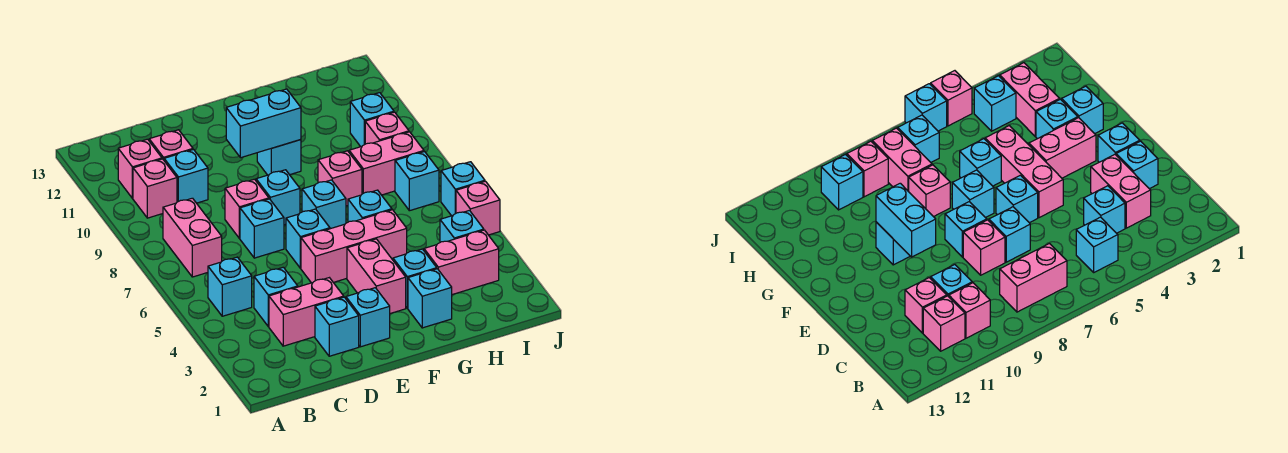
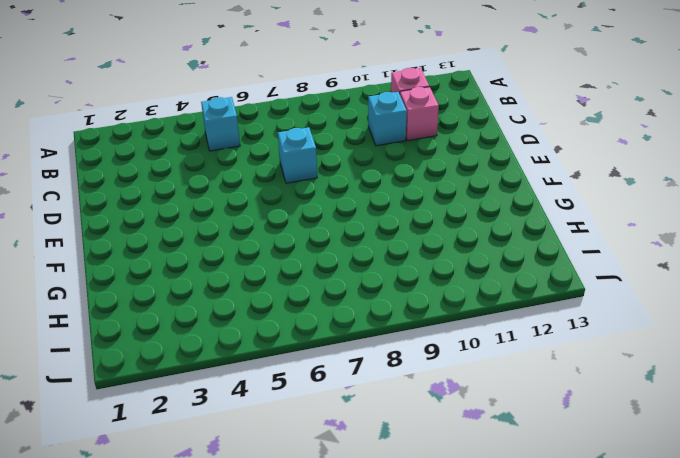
none -> pink 1x2 brick [163,198,222,277]
none -> pink 1x1 brick [133,159,177,218]
none -> pink 1x2 brick [269,278,344,346]
none -> cyan 1x1 brick [254,267,298,326]

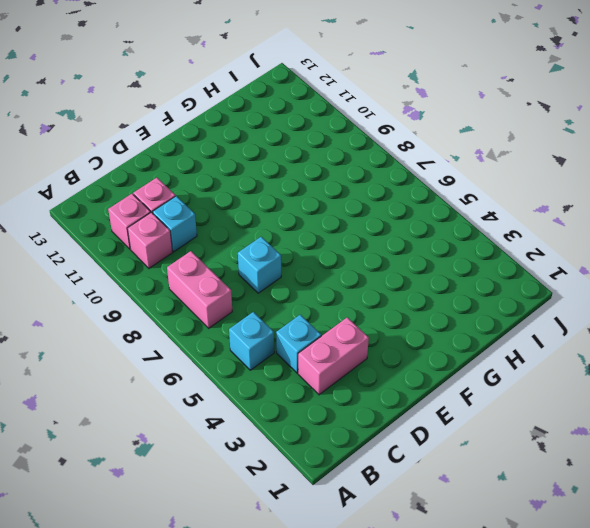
none -> cyan 1x1 brick [315,297,359,356]
none -> pink 1x1 brick [225,179,269,238]
none -> cyan 1x1 brick [346,288,390,347]
none -> pink 1x3 brick [301,210,407,283]

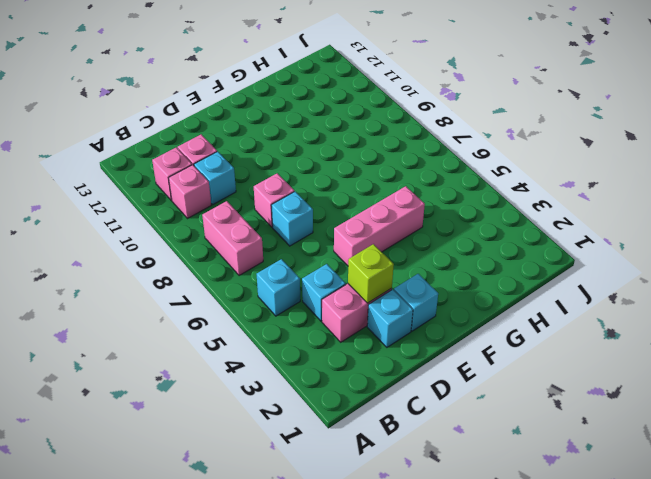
lime 1x1 brick [348,244,394,303] -> none
none -> cyan 1x1 brick [286,209,330,268]
none -> cyan 1x1 brick [256,170,300,225]
none -> pink 1x2 brick [347,239,406,313]
none -> cyan 1x1 brick [302,180,346,229]

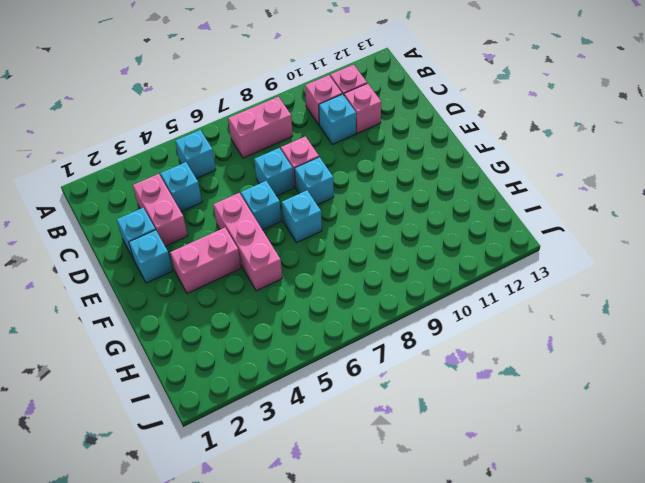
none -> cyan 1x1 brick [257,140,301,175]
none -> cyan 1x1 brick [408,269,452,328]
none -> cyan 1x1 brick [393,249,437,308]
none -> cyan 1x1 brick [348,190,392,222]

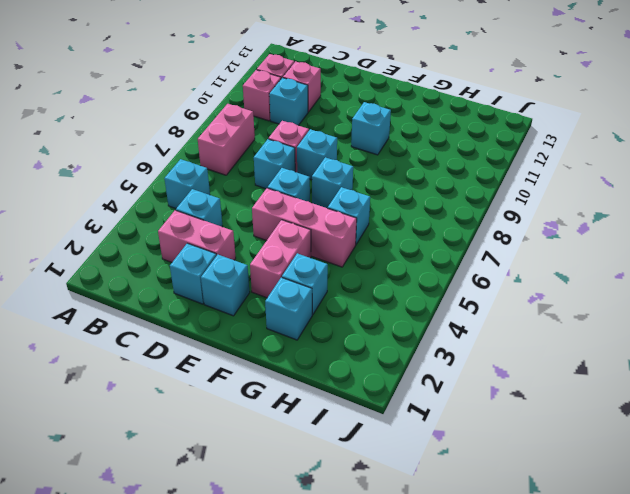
none -> pink 1x1 brick [318,151,362,206]
none -> pink 1x2 brick [424,230,499,295]
none -> pink 1x2 brick [349,132,424,195]
none -> cyan 1x1 brick [440,210,484,242]

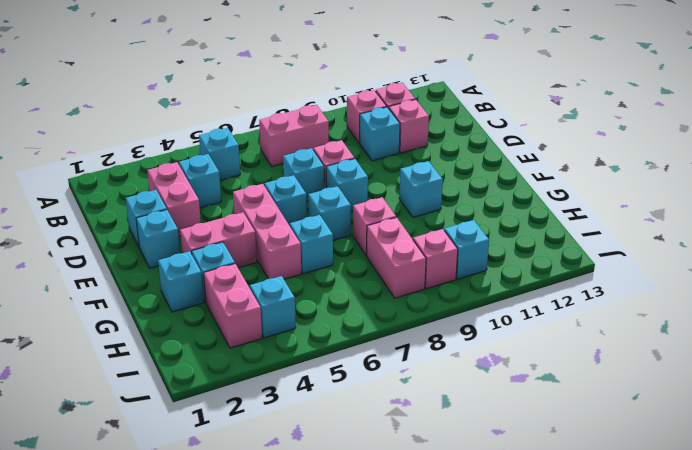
none -> cyan 1x1 brick [395,152,439,211]
none -> pink 1x1 brick [456,181,500,235]
none -> cyan 1x1 brick [441,162,485,216]
none -> cyan 1x2 brick [226,89,301,158]

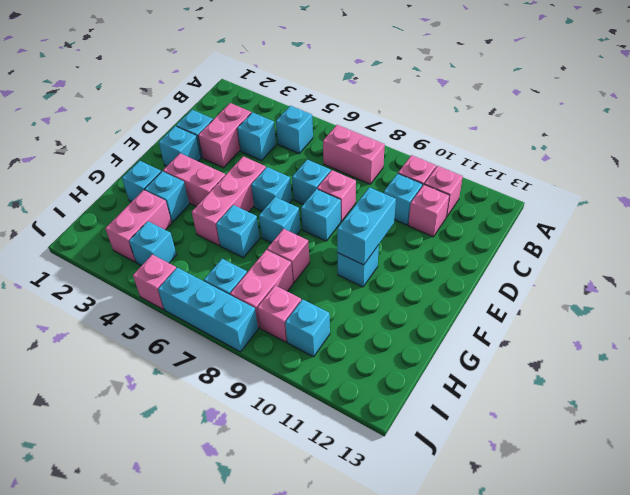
cyan 1x3 brick [158,268,258,352] -> cyan 1x1 brick [441,162,485,216]

